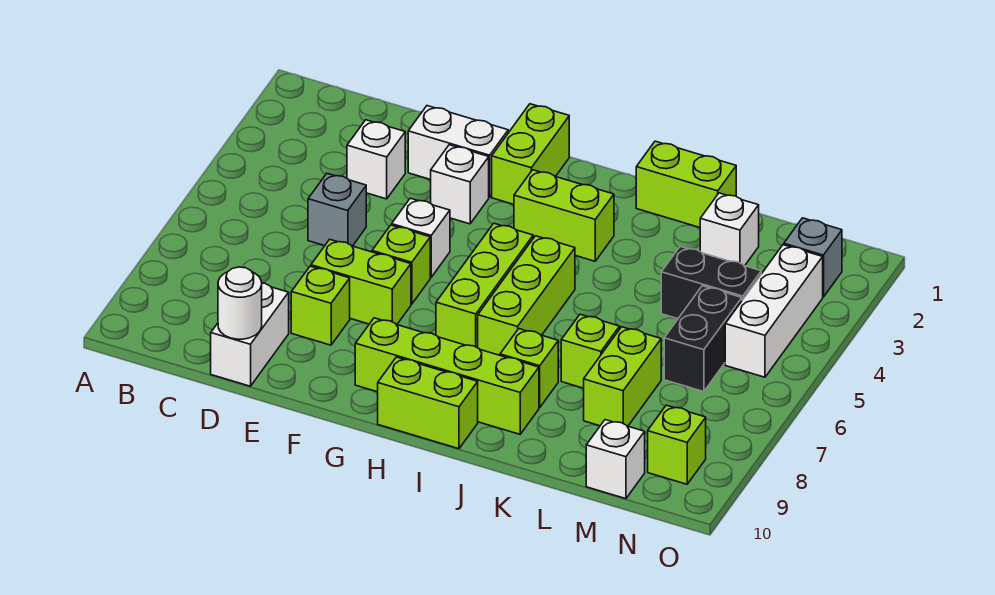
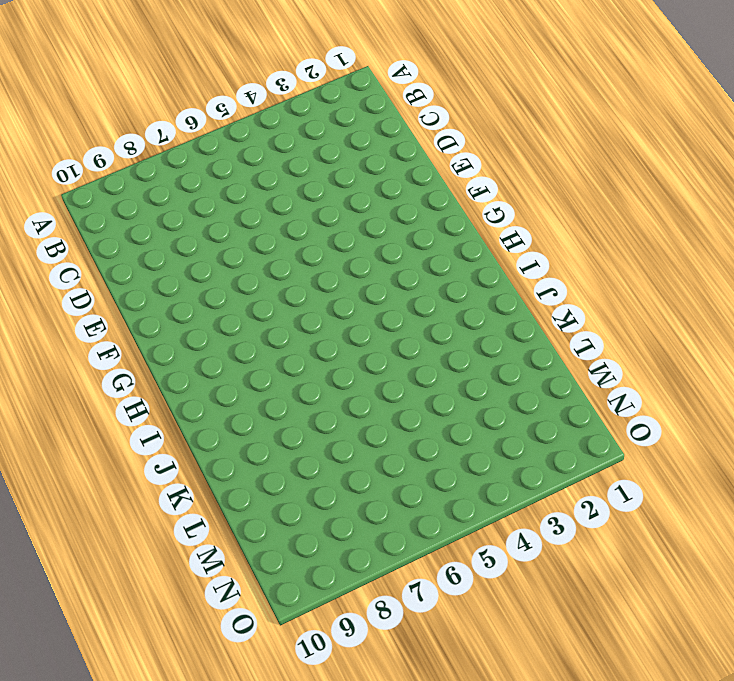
none -> white 1x1 brick [347,120,405,199]
none -> grey 1x1 brick [308,174,366,246]
none -> white 1x2 brick [211,283,289,386]

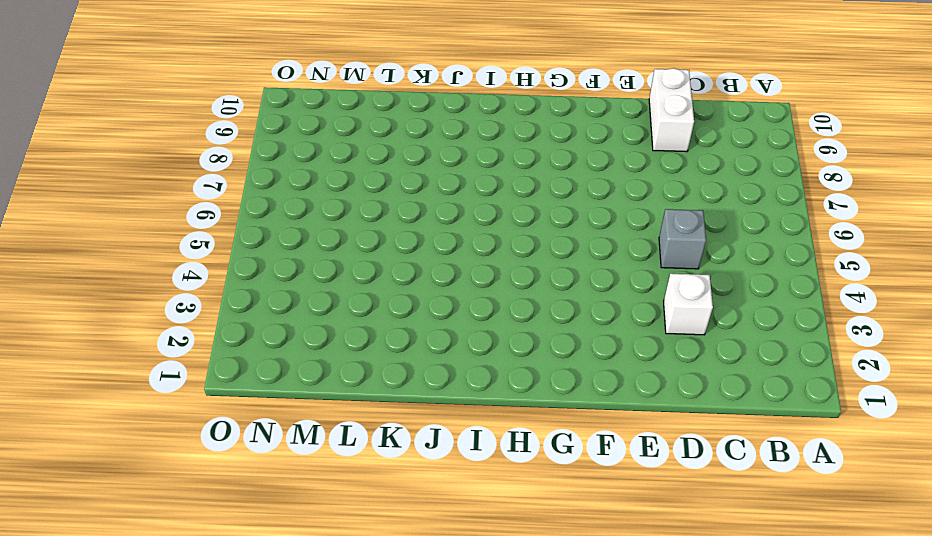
none -> white 1x2 brick [408,106,508,197]
none -> lime 1x2 brick [311,239,411,325]
none -> lime 1x1 brick [291,266,350,345]

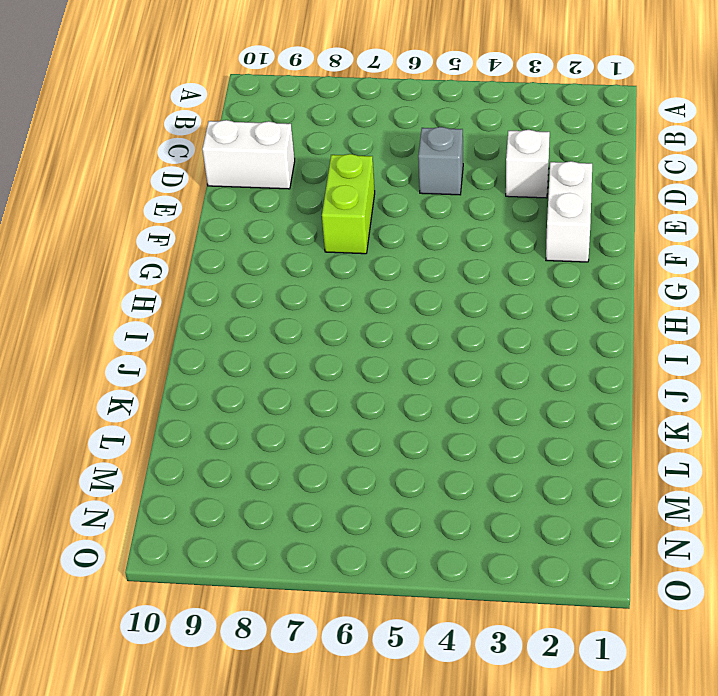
none -> lime 1x1 brick [291,266,350,345]
none -> white 1x1 brick [431,145,489,224]
none -> white 1x1 brick [392,198,450,277]

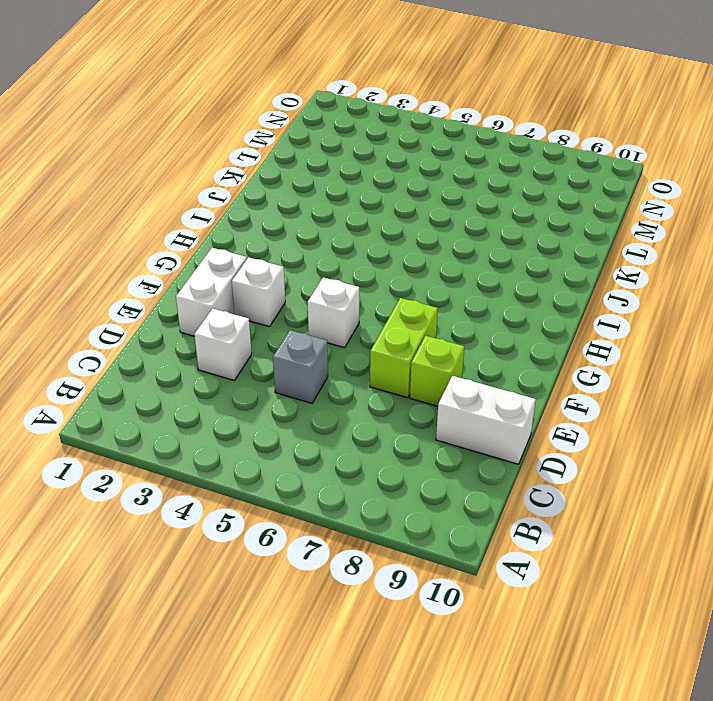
none -> lime 1x1 brick [372,225,430,304]
none -> lime 1x2 brick [492,104,569,204]
none -> lime 1x4 brick [355,318,539,434]

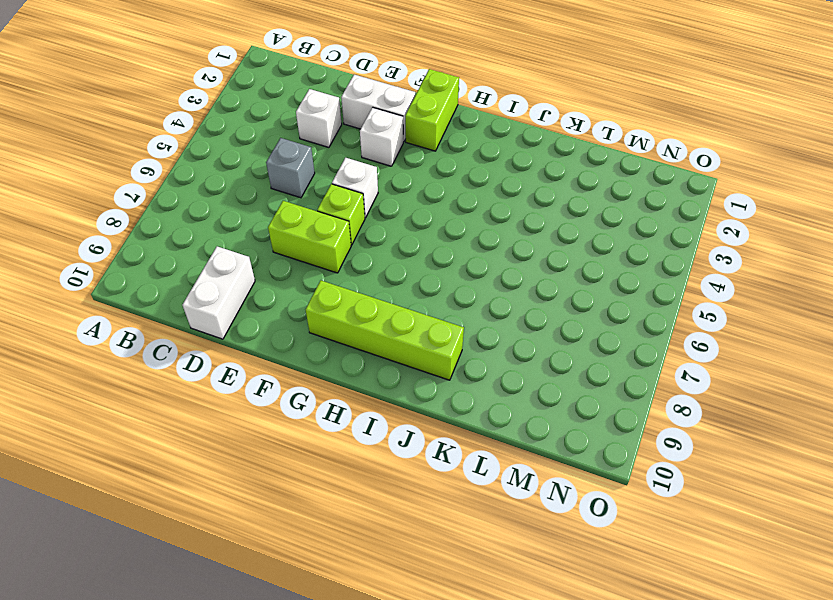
none -> lime 1x1 brick [291,266,350,345]
none -> lime 1x2 brick [514,170,614,261]
none -> lime 1x3 brick [436,223,533,348]

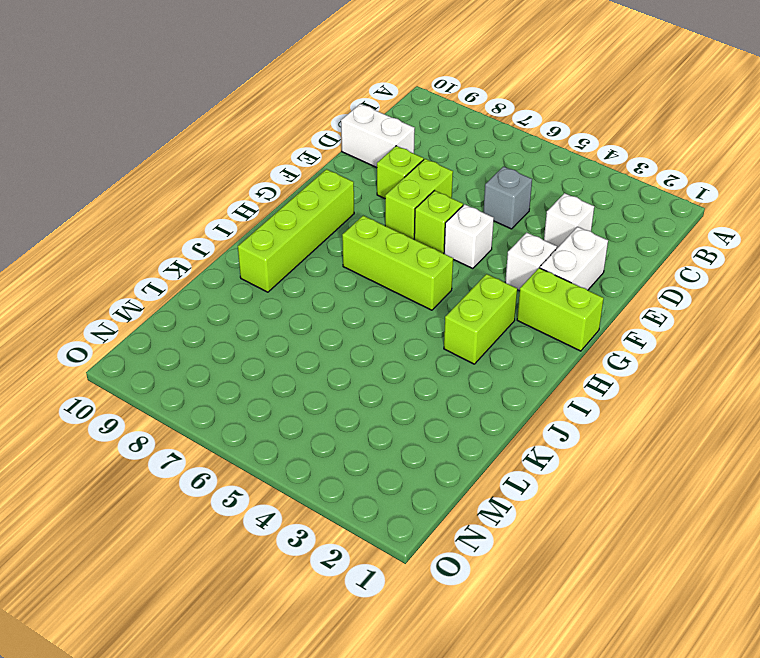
none -> lime 1x2 brick [378,357,478,449]
none -> lime 1x3 brick [478,236,575,355]
none -> lime 1x2 brick [636,141,736,227]

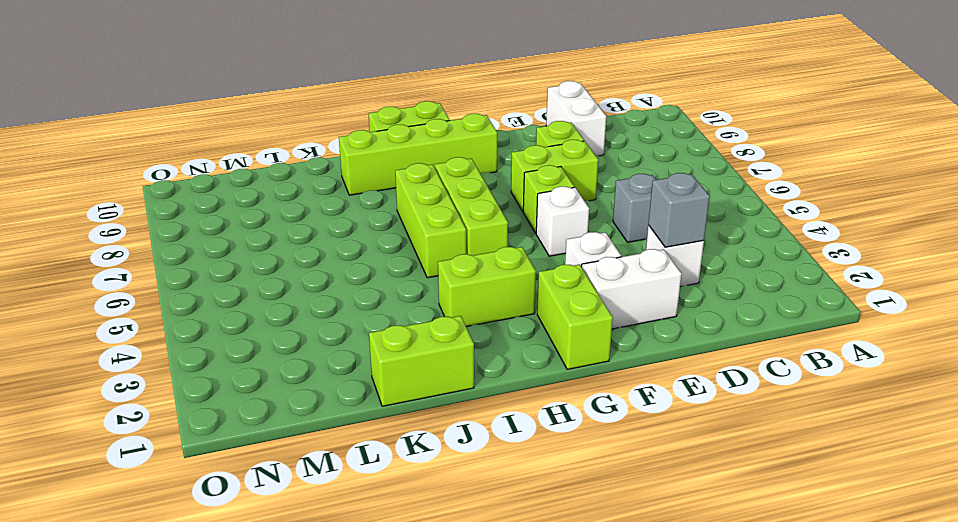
grey 1x1 brick [648,173,710,247] -> grey 1x1 brick moved to [784,218,842,297]
none -> lime 1x1 brick [500,329,558,408]
none -> lime 1x1 brick [561,314,620,388]
none -> white 1x1 brick [700,193,759,266]

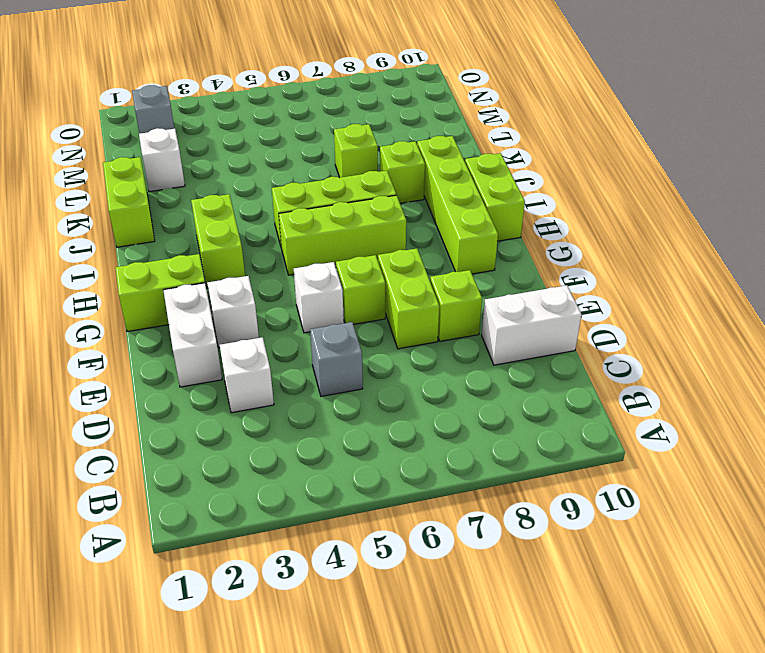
none -> black 1x2 brick [661,247,761,319]
none -> lime 1x2 brick [584,327,661,426]
none -> black 1x2 brick [664,286,742,392]

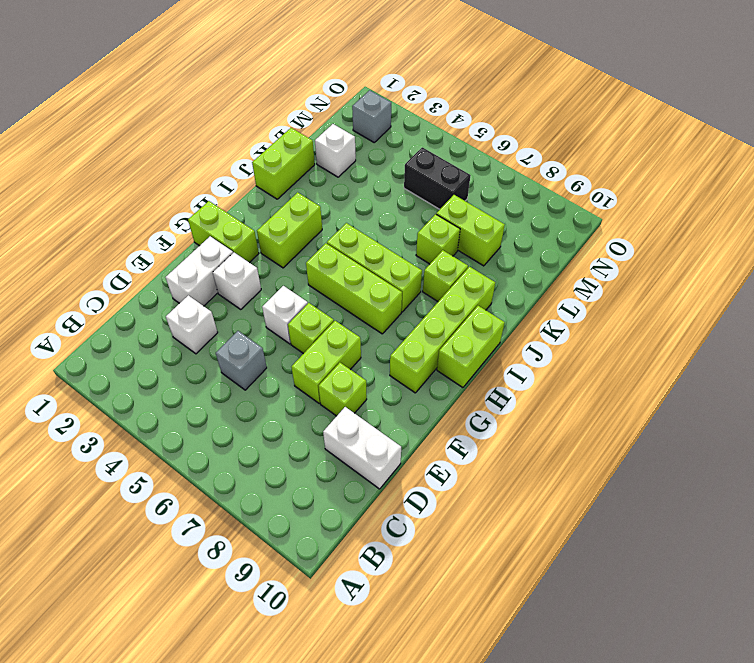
none -> black 1x2 brick [661,247,761,319]
none -> white 1x1 brick [586,420,645,499]
none -> white 1x3 brick [725,245,823,377]

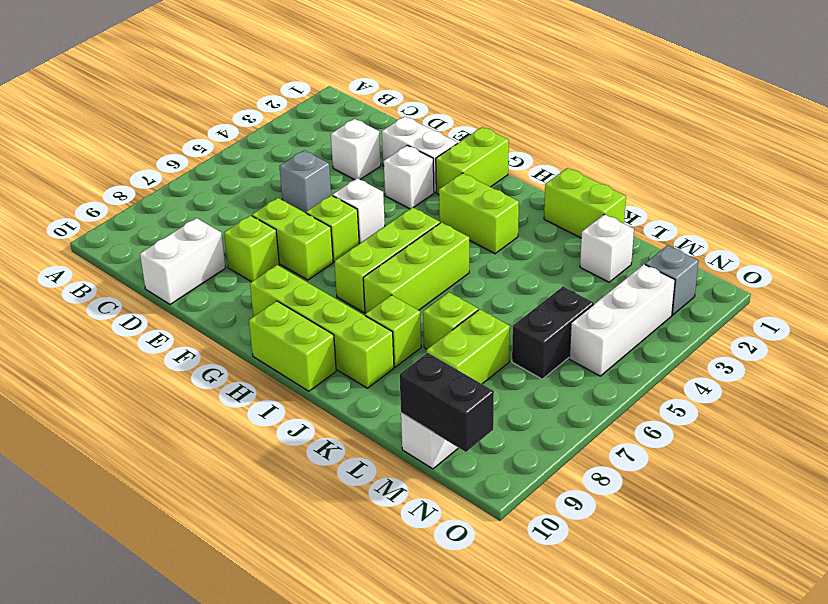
black 1x2 brick [400,353,494,452] -> black 1x2 brick moved to [661,247,761,319]
none -> lime 1x1 brick [648,405,706,484]
none -> white 1x1 round brick [218,267,262,339]

